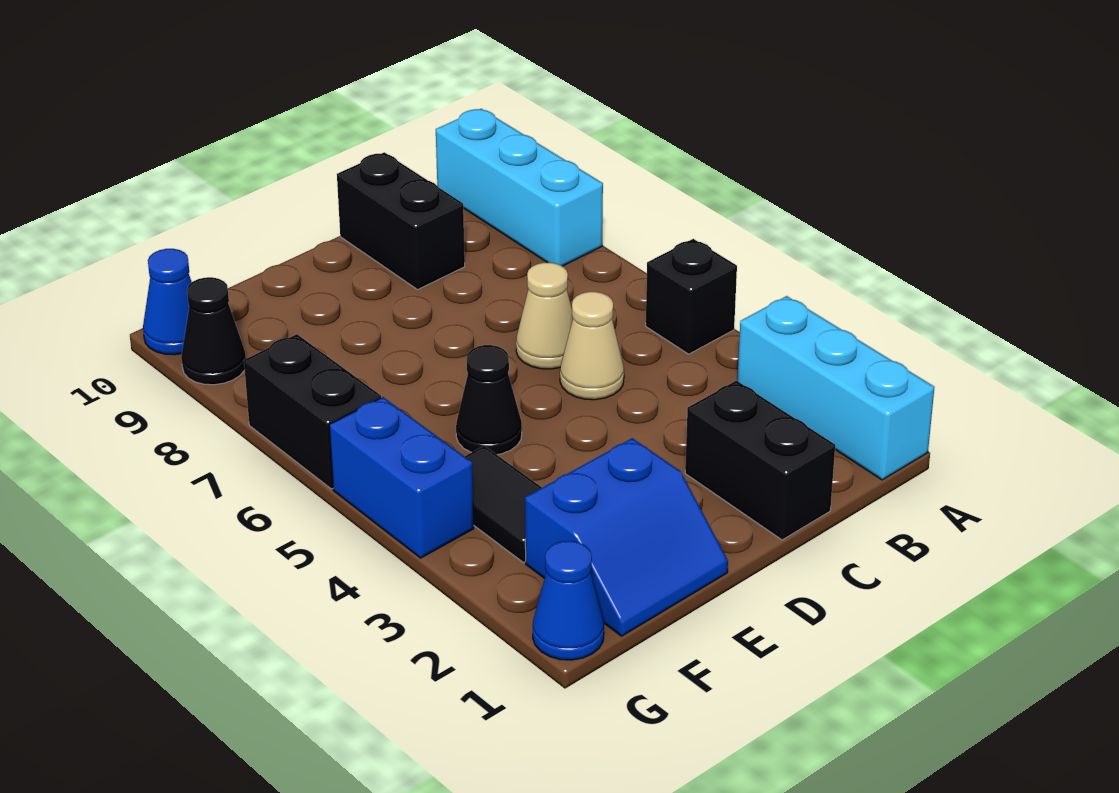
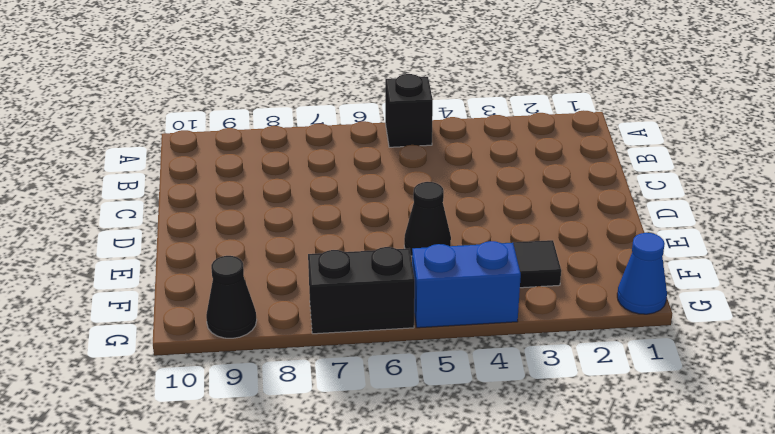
none -> cyan 1x3 brick [737,296,934,480]
none -> cyan 1x3 brick [436,109,603,266]
none -> black 1x2 brick [685,381,835,540]

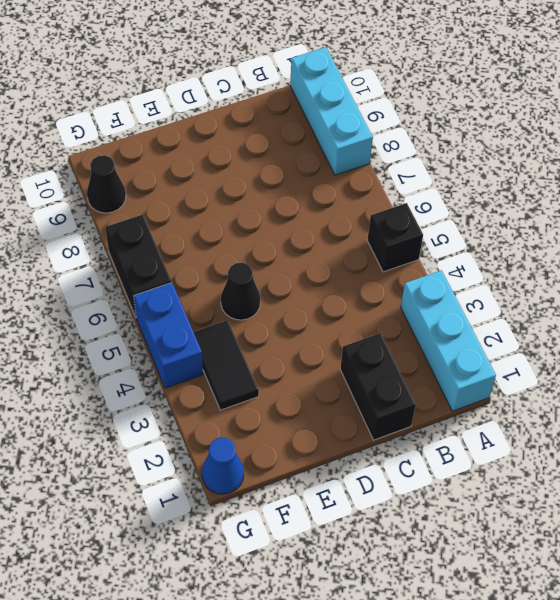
none -> tan 1x1 cone [560,292,624,400]
none -> tan 1x1 cone [516,263,573,369]
none -> black 1x2 brick [337,152,465,290]

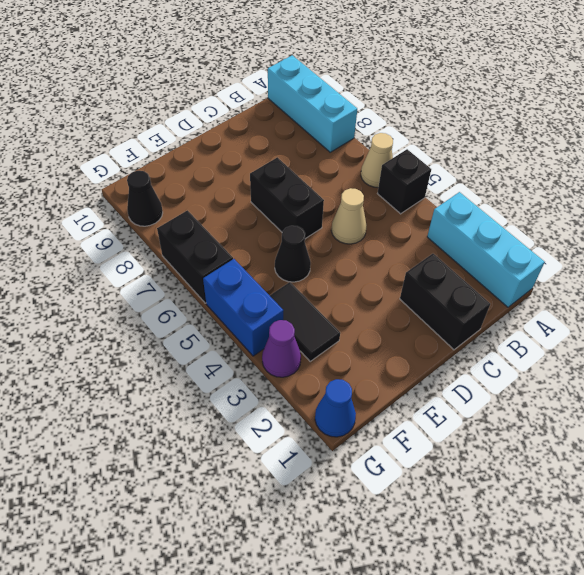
tan 1x1 cone [361,133,393,187] -> tan 1x1 cone moved to [516,263,573,369]
black 1x2 brick [250,157,324,239] -> black 1x2 brick moved to [337,152,465,290]
purple 1x1 cone [262,320,301,377] -> none
none -> blue 2x2 slope [525,438,728,636]
none -> blue 1x1 cone [143,249,192,355]

